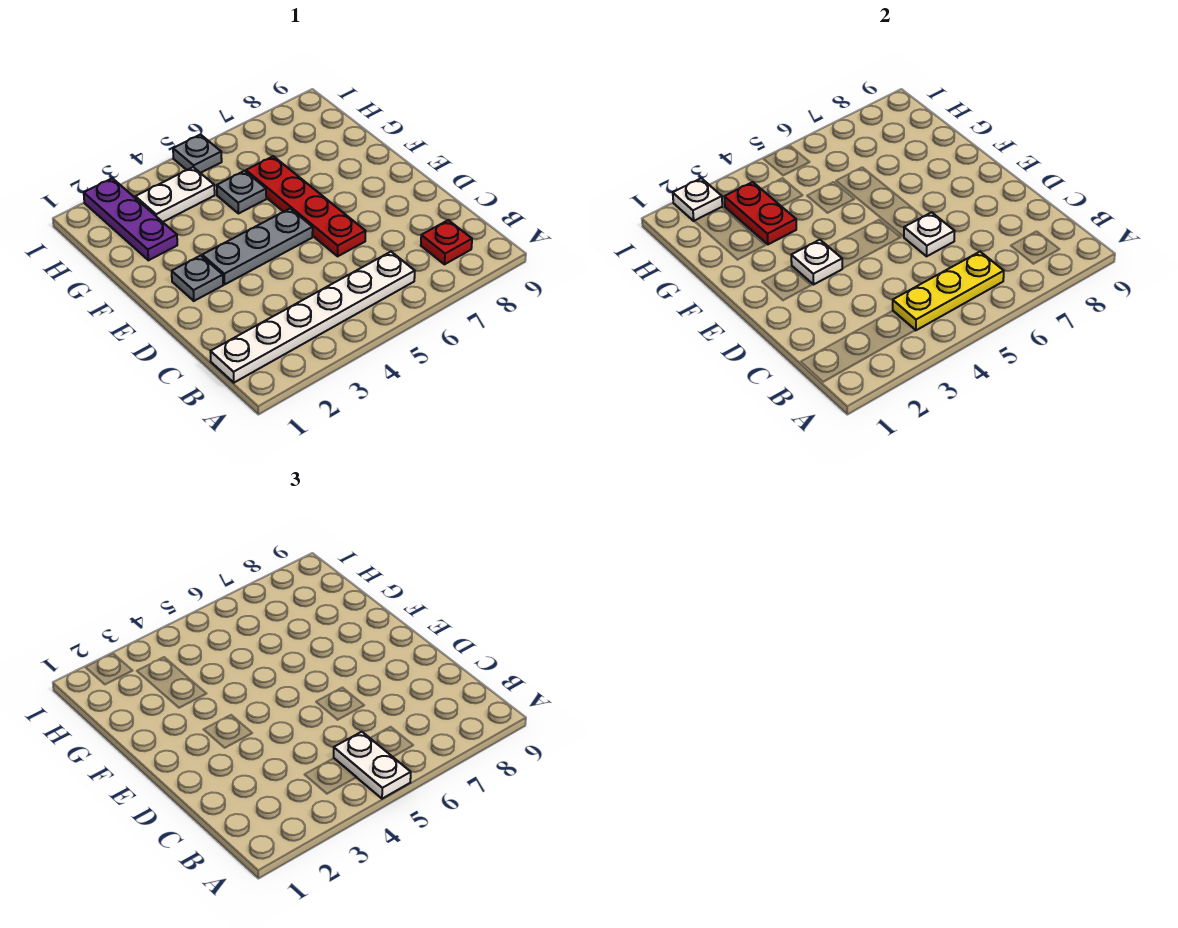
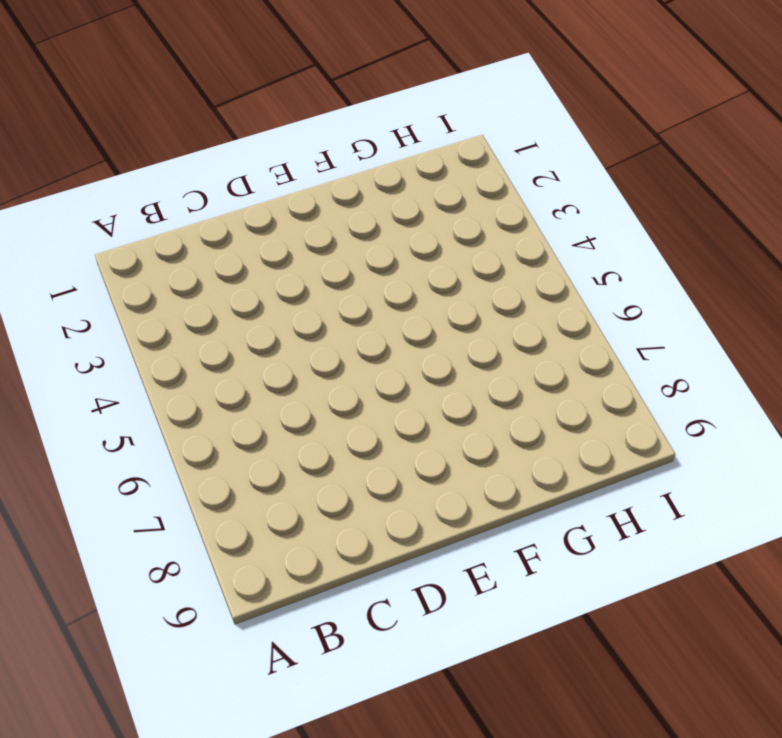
none -> white 1x6 plate [210,252,415,383]
none -> red 1x1 plate [421,220,472,264]
none -> red 1x4 plate [246,156,366,256]

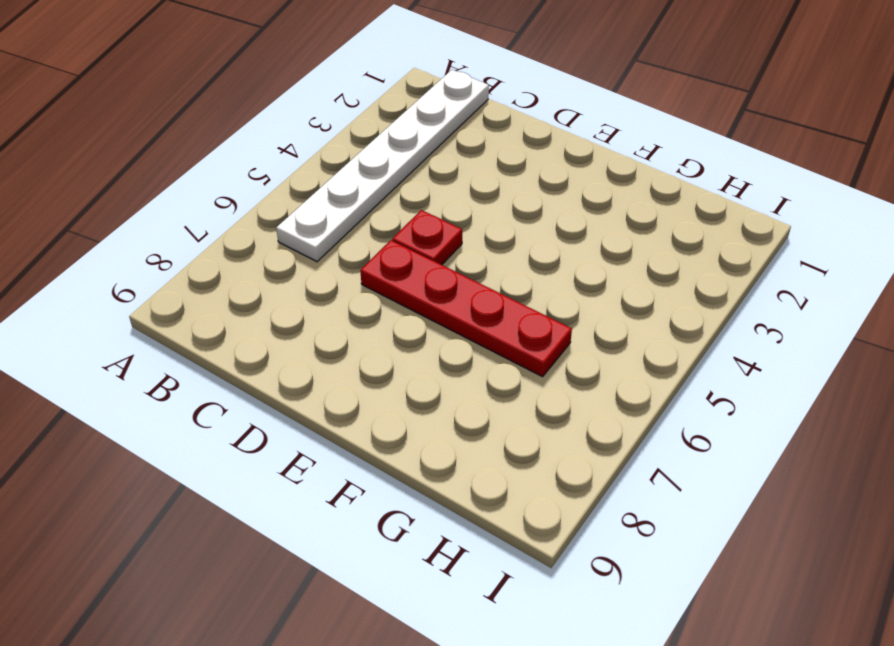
red 1x1 plate [392,210,462,265] -> red 1x1 plate moved to [421,220,472,264]
none -> grey 1x1 plate [172,256,223,301]
none -> grey 1x3 plate [202,209,313,284]
none -> purple 1x3 plate [84,178,177,260]

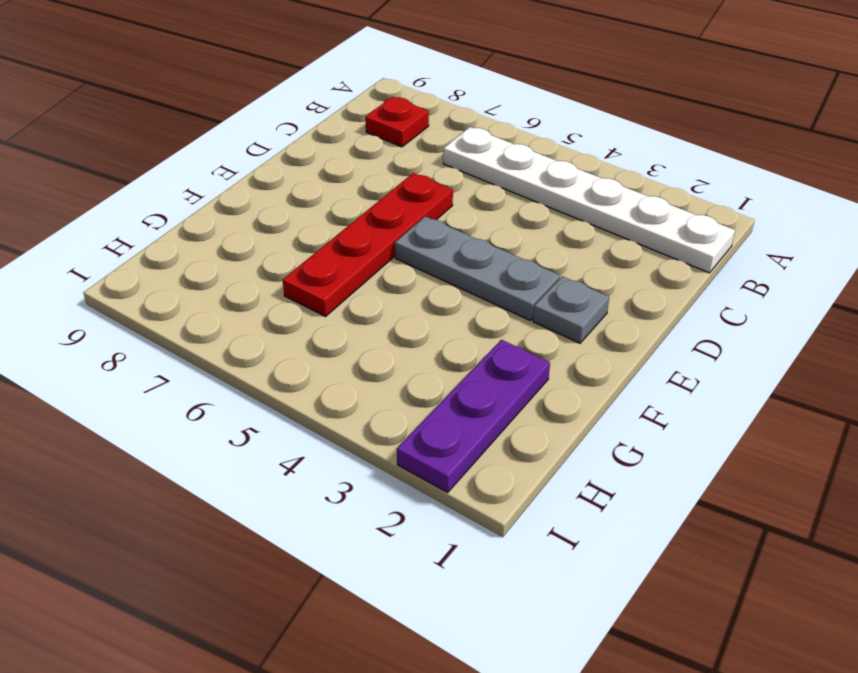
none -> grey 1x1 plate [217,171,266,214]
none -> white 1x2 plate [135,167,215,222]
none -> grey 1x1 plate [173,135,222,173]

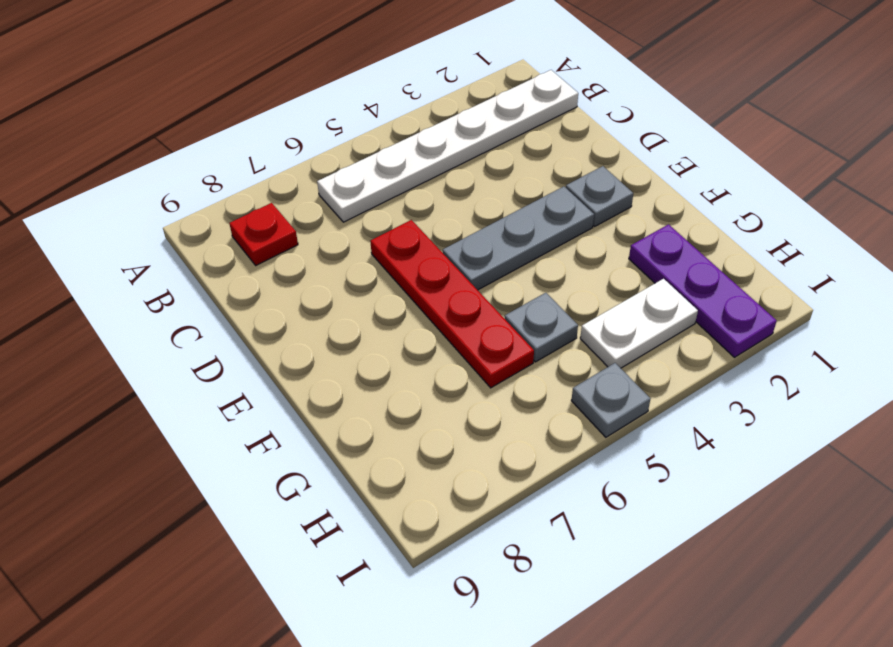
none -> yellow 1x3 plate [893,252,1004,330]
none -> white 1x1 plate [904,212,955,256]
none -> white 1x1 plate [791,240,843,284]

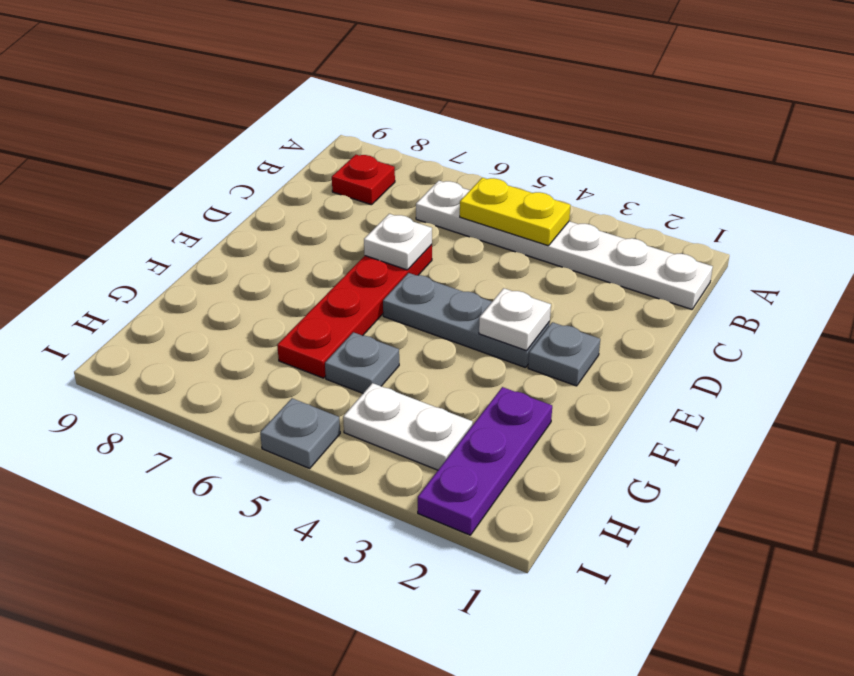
yellow 1x2 plate [460,178,571,246] -> yellow 1x3 plate [893,252,1004,330]
none -> red 1x2 plate [724,182,796,244]
none -> white 1x1 plate [673,178,722,221]
none -> white 1x2 plate [334,732,411,799]

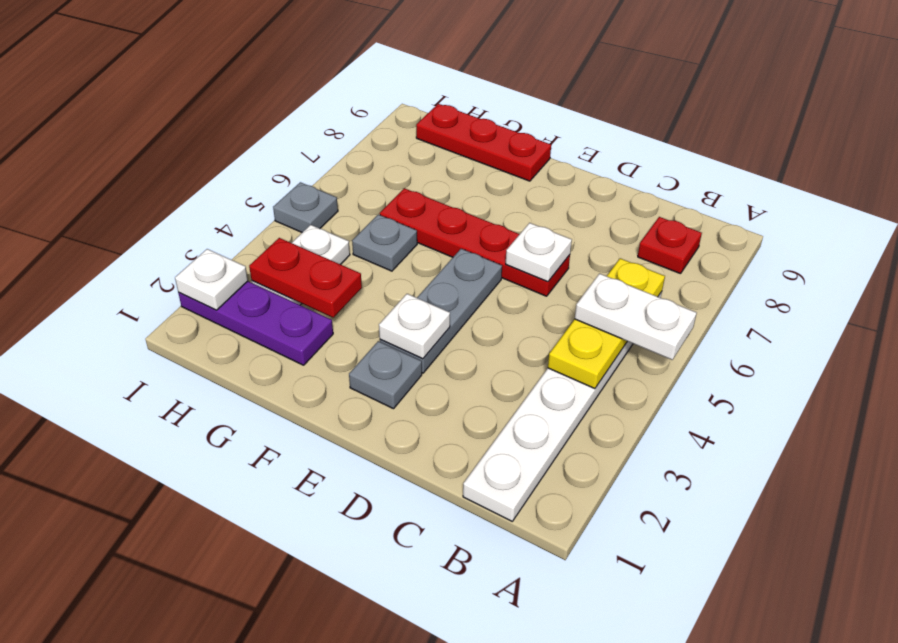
red 1x3 plate [416,104,551,181] -> none

